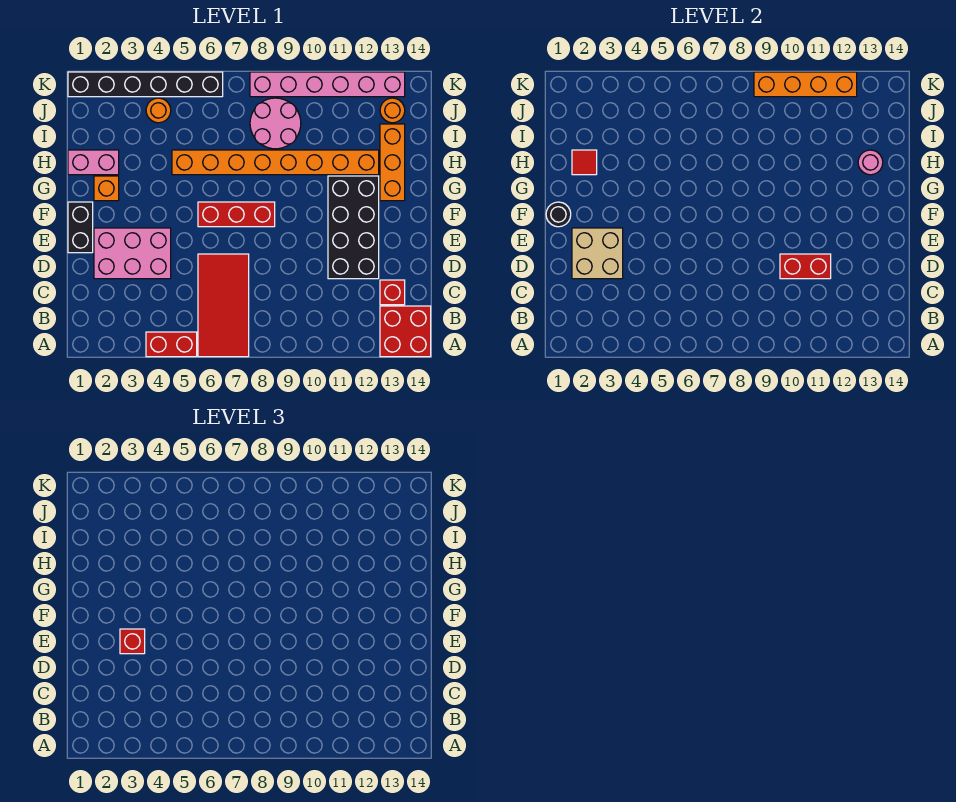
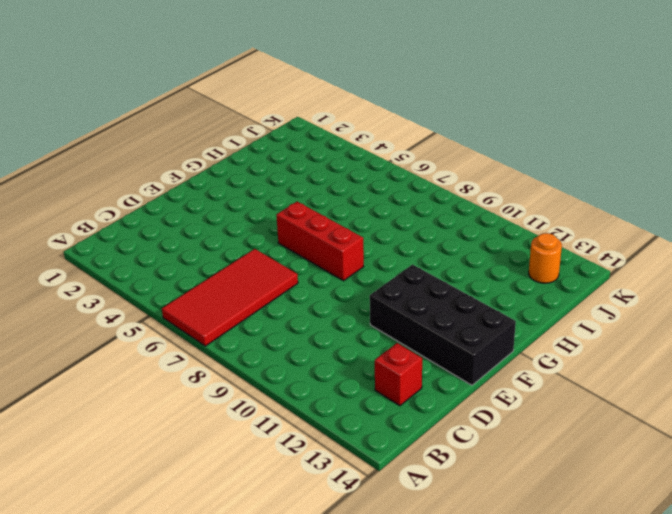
black 2x4 brick [370,265,516,385] -> black 2x4 brick turned to [328,176,379,279]
none -> red 1x2 brick [146,332,197,357]
none -> red 2x2 brick [380,306,431,357]
none -> pink 2x3 brick [94,228,171,279]

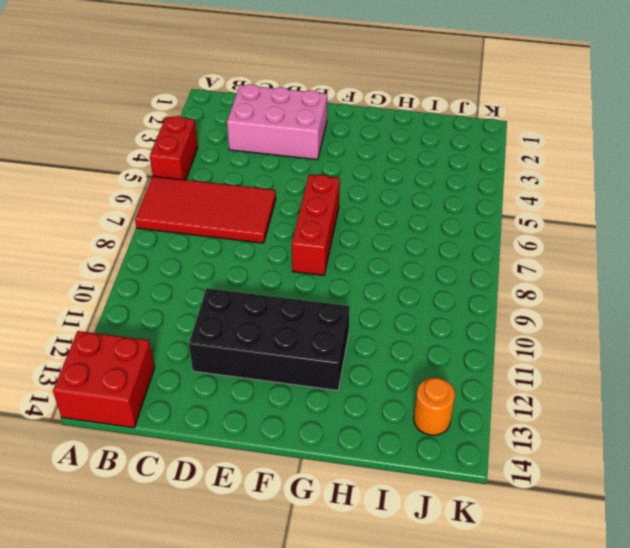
pink 2x3 brick [227,84,327,160] -> pink 2x3 brick turned to [94,228,171,279]
none -> red 1x1 brick [380,280,405,305]
none -> black 1x2 brick [68,202,93,253]
none -> orange 1x1 brick [94,176,119,201]

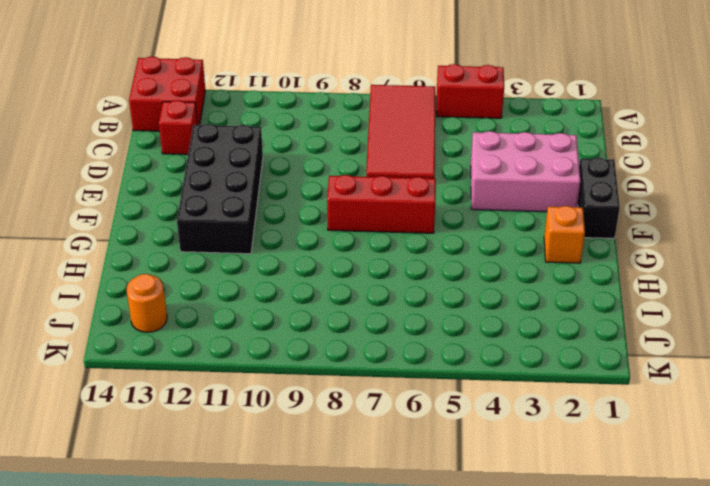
none -> orange 1x3 brick [380,124,405,201]
none -> pink 1x2 brick [68,150,119,175]
none -> orange 1x8 brick [172,150,379,175]

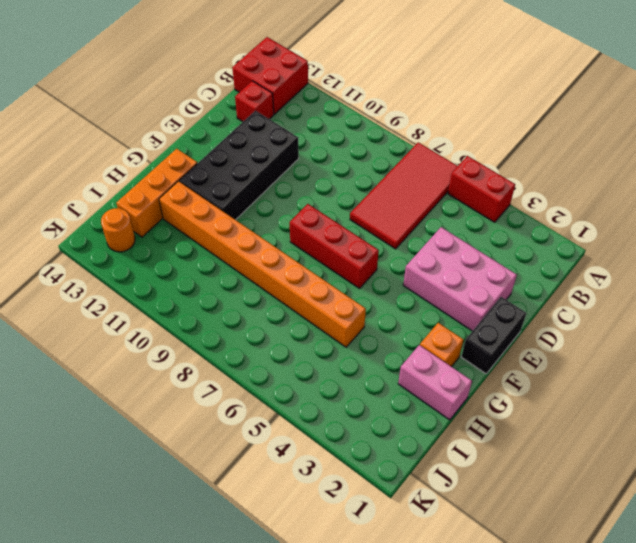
none -> pink 2x2 round brick [250,98,301,149]
none -> orange 1x1 round brick [146,98,171,123]
none -> black 1x6 brick [68,72,223,97]

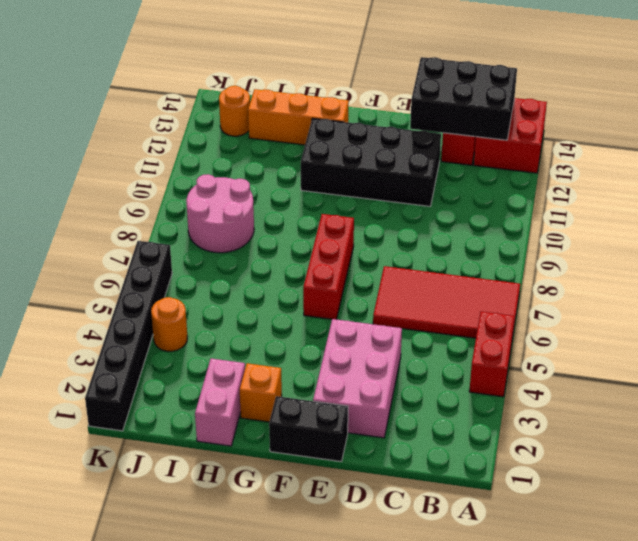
black 2x3 brick [410,57,517,140] -> none
none -> orange 1x8 brick [172,150,379,175]
none -> pink 1x6 brick [250,72,405,97]
none -> tan 2x2 brick [572,228,623,279]

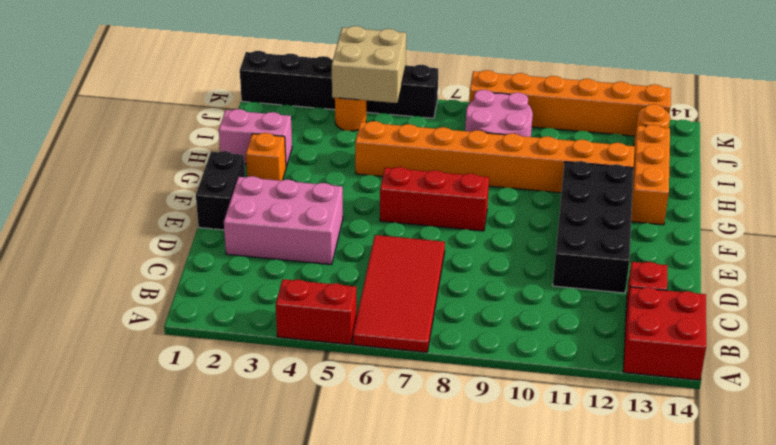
tan 2x2 brick [332,26,406,103] -> tan 2x2 brick moved to [572,228,623,279]
orange 1x6 brick [469,70,671,136] -> pink 1x6 brick [250,72,405,97]
none -> red 1x2 brick [780,254,831,279]
none -> black 1x1 round brick [546,202,571,227]
none -> red 1x1 tile [572,150,597,175]

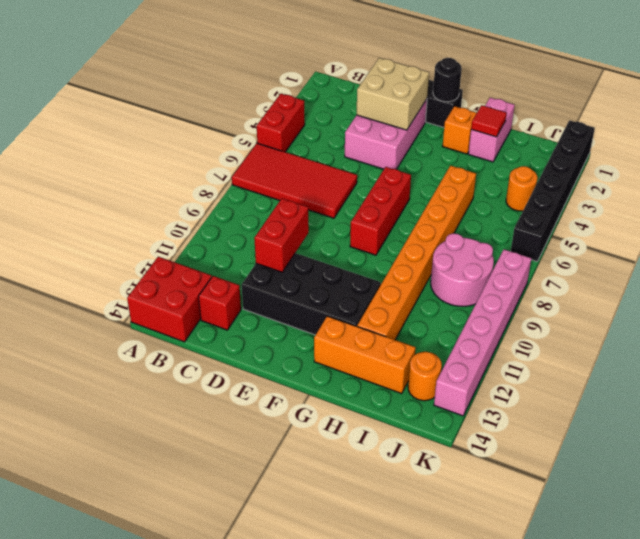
none -> pink 1x1 round brick [858,150,883,175]
none -> orange 1x4 brick [754,72,857,97]
none -> red 1x1 brick [120,629,145,654]

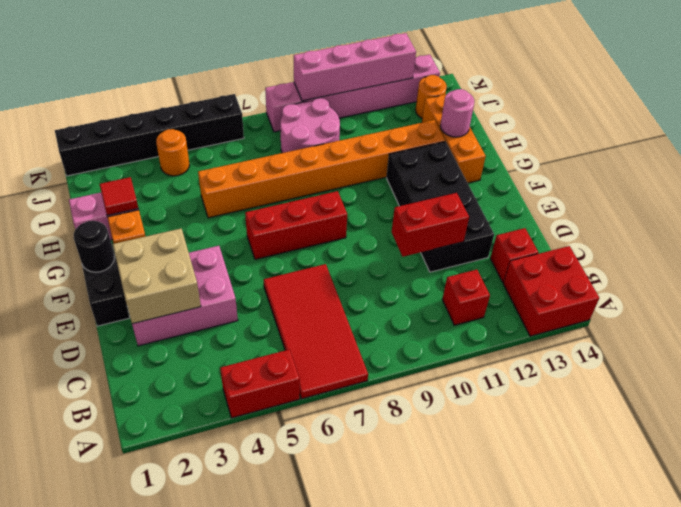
red 1x1 brick [442,270,490,325] -> red 1x1 brick moved to [120,629,145,654]
pink 1x4 brick [294,33,416,101] -> orange 1x4 brick [754,72,857,97]

